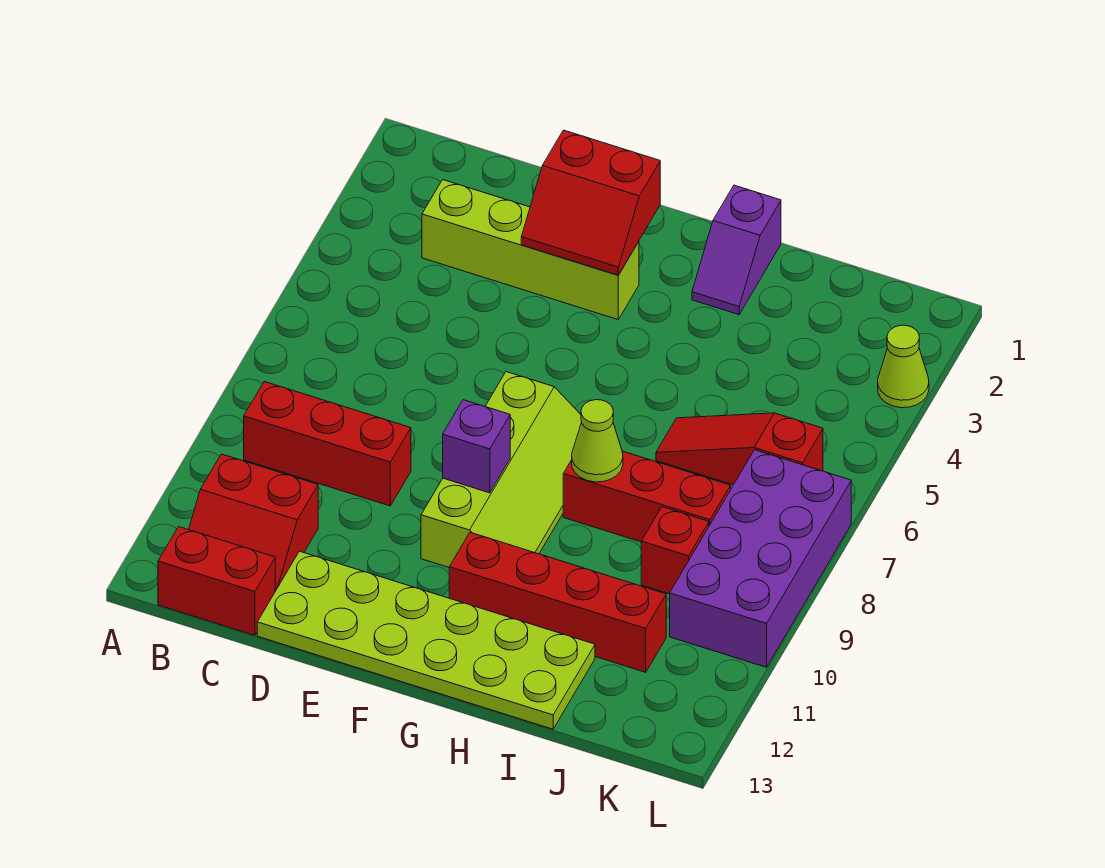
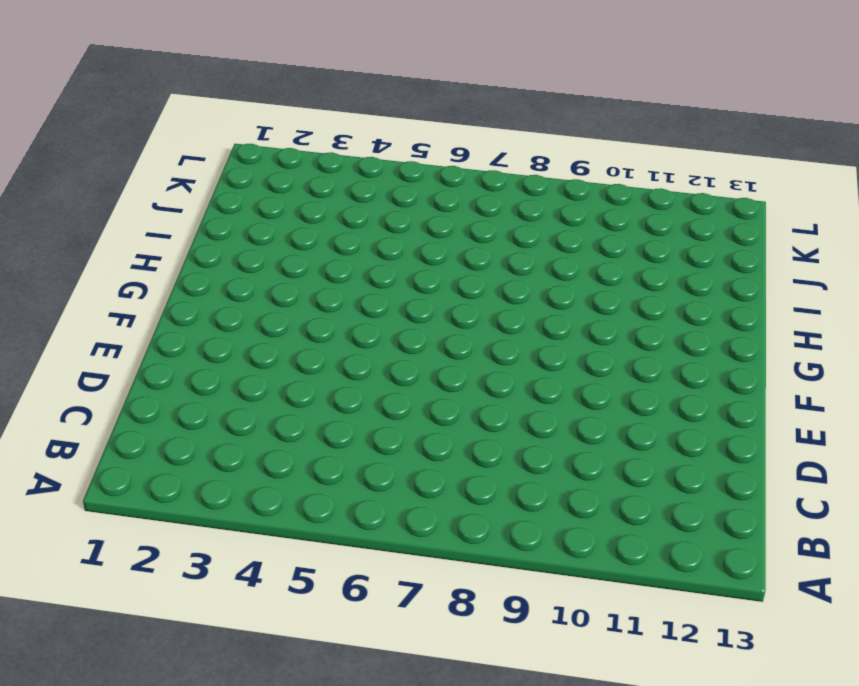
none -> red 1x3 brick [244,382,411,506]
none -> red 2x2 slope [189,454,318,591]
none -> red 1x2 brick [158,527,275,635]

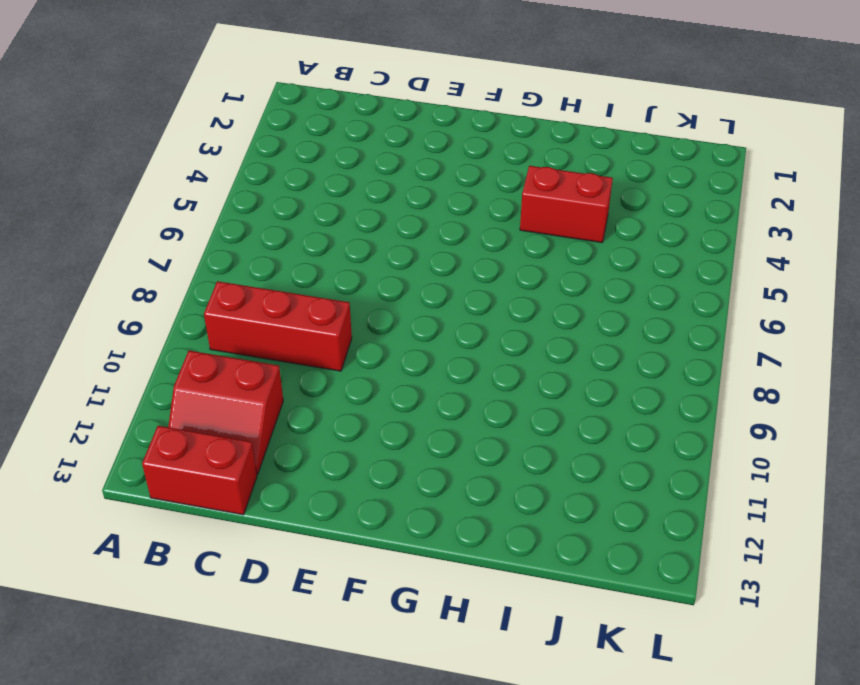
red 1x2 brick [520,166,613,243] -> none
none -> lime 1x4 brick [422,180,639,319]
none -> lime 2x6 plate [257,551,595,729]
none -> lime 2x4 slope [421,372,582,567]

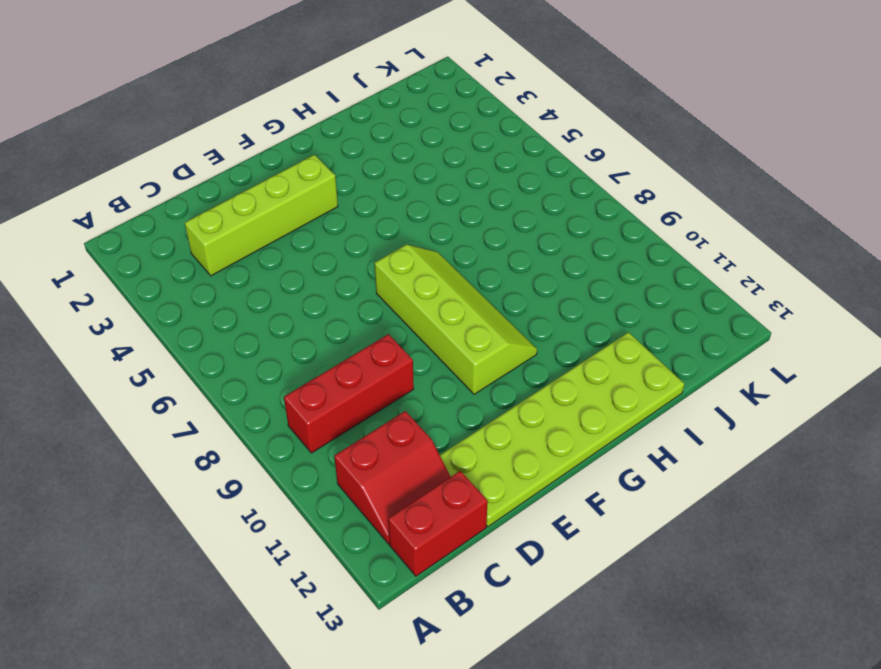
none -> red 1x4 brick [449,532,666,672]
none -> purple 1x2 slope [692,185,781,315]
none -> red 1x3 brick [563,451,731,542]

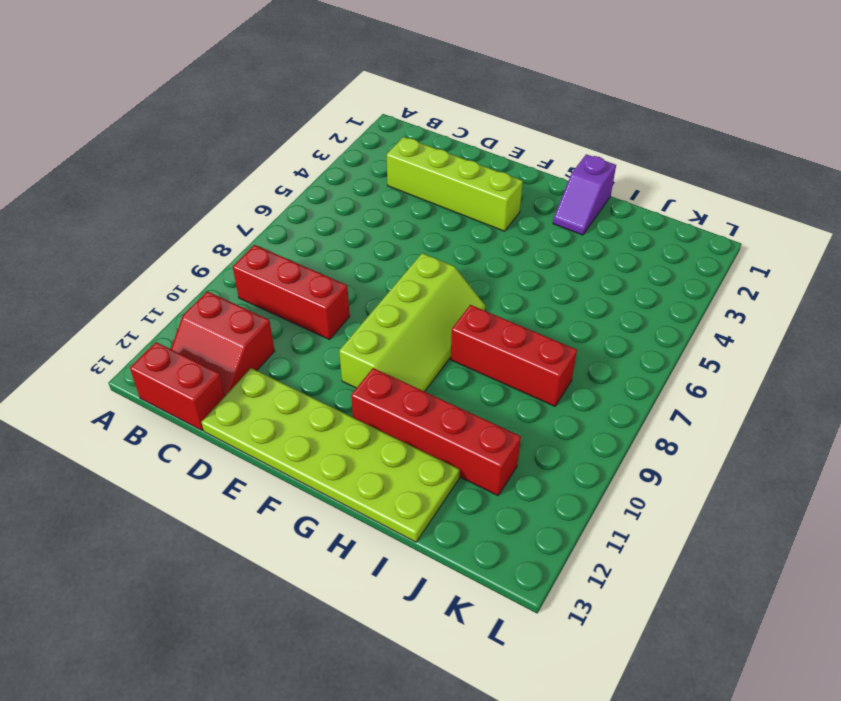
none -> red 1x3 slope [656,413,823,485]
none -> red 1x1 brick [641,507,709,594]
none -> purple 2x4 brick [670,450,851,667]

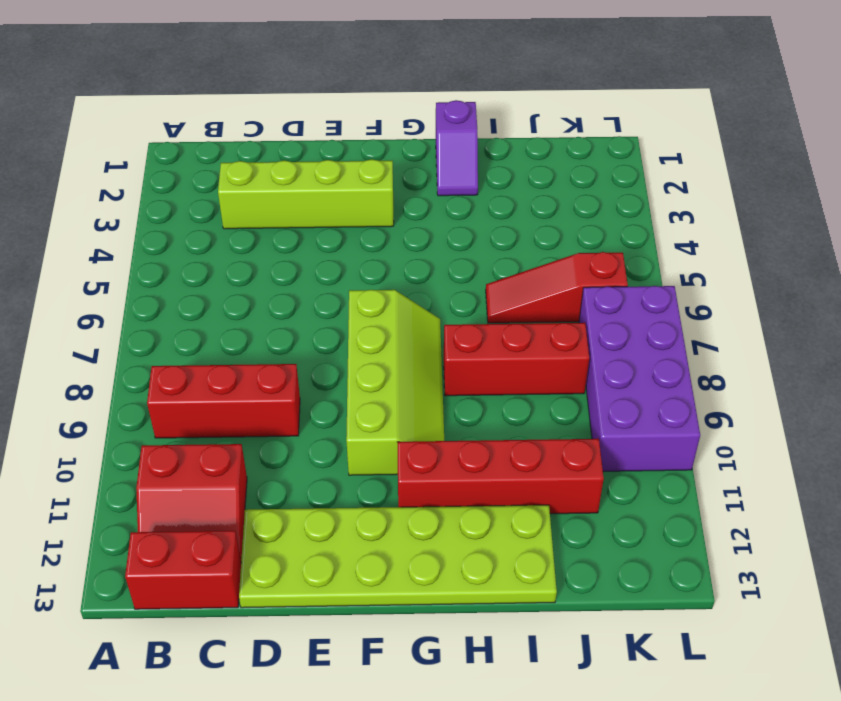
none -> red 1x1 brick [641,507,709,594]
none -> lime 1x1 cone [878,325,929,408]
none -> red 2x2 slope [521,130,660,275]

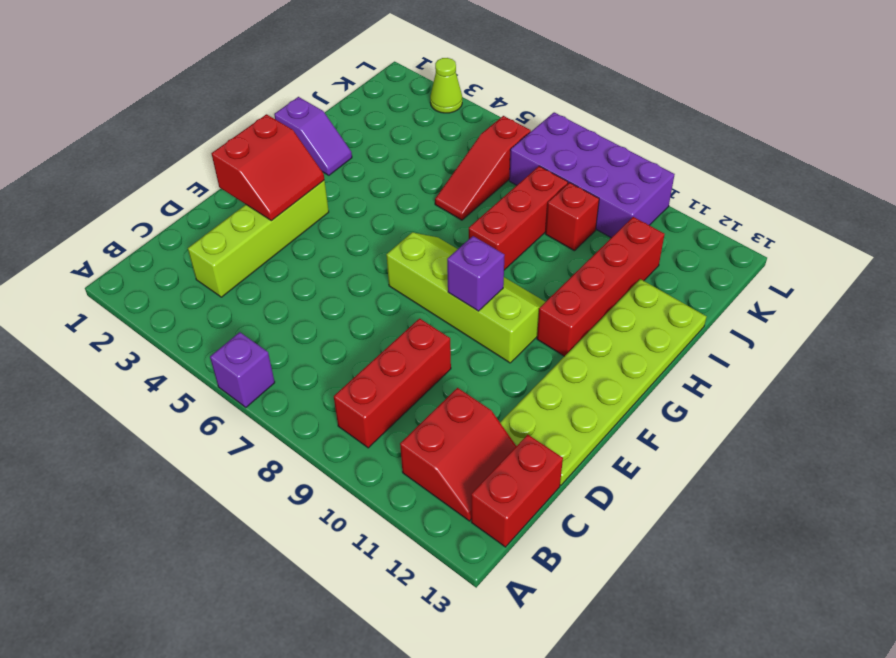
purple 1x1 brick [210,332,275,407] -> none
none -> lime 1x1 cone [572,400,623,482]

